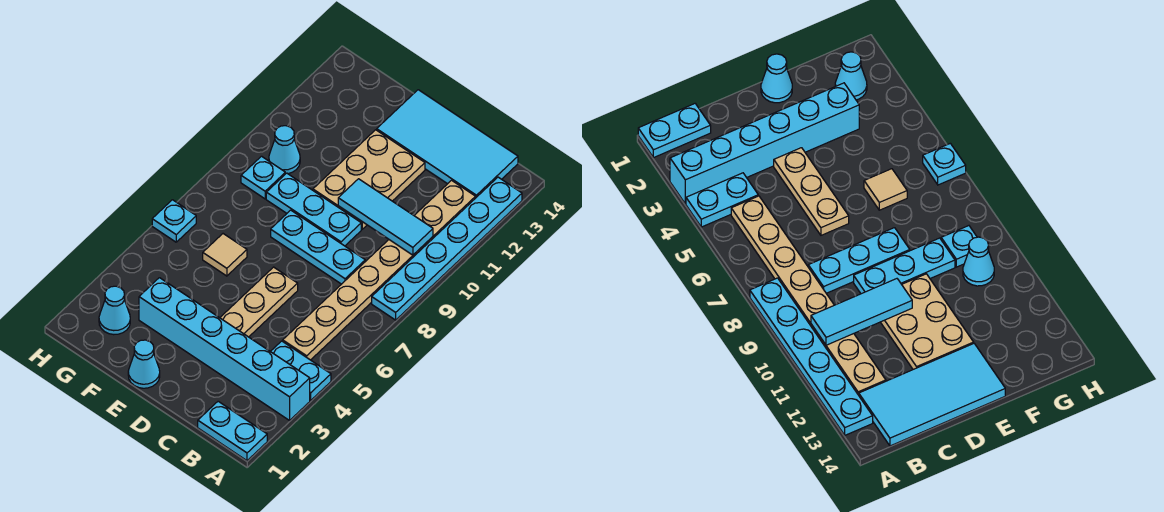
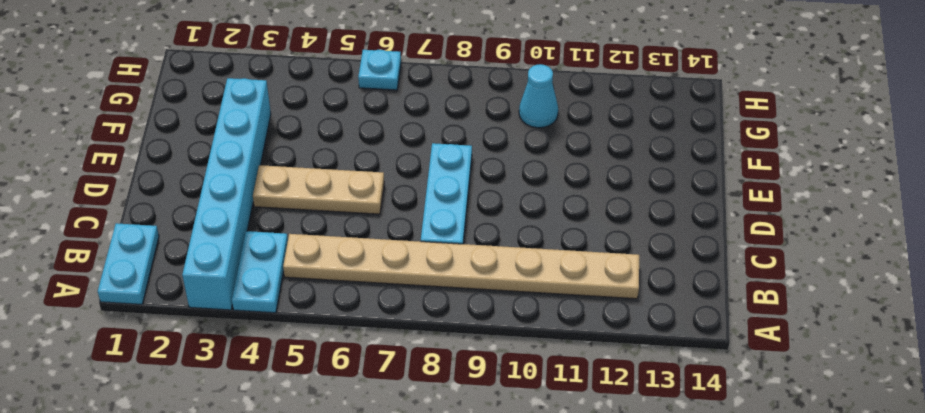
none -> cyan 1x6 plate [372,177,522,320]
none -> cyan 2x4 tile [377,90,518,197]
none -> cyan 1x3 plate [266,173,361,246]

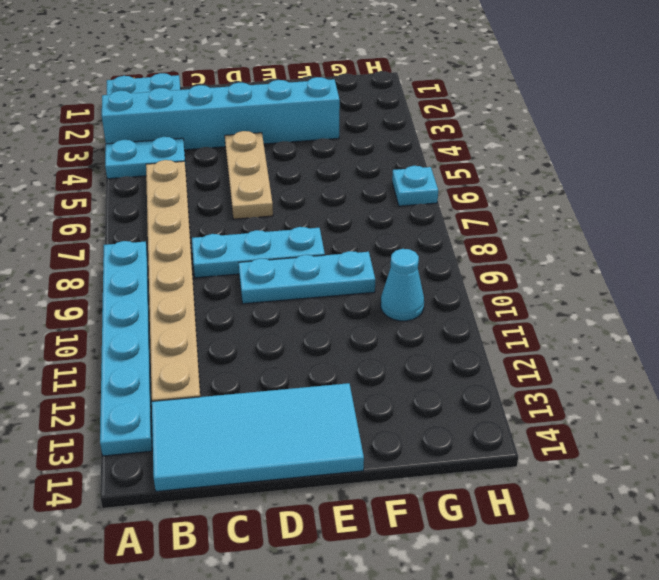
none -> tan 2x3 plate [313,130,425,229]
none -> cyan 1x1 cone [128,340,160,388]
none -> tan 1x1 tile [203,234,247,276]

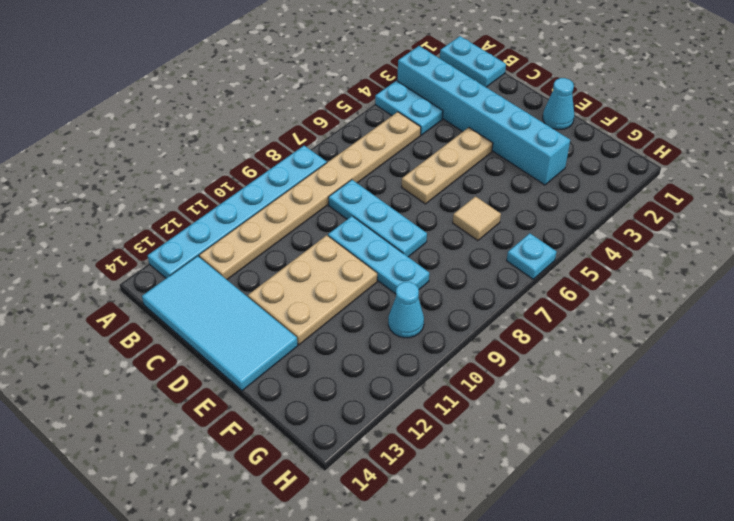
none -> cyan 1x1 cone [99,286,130,335]
none -> cyan 1x1 plate [241,156,285,199]
none -> cyan 1x3 tile [338,179,433,255]

